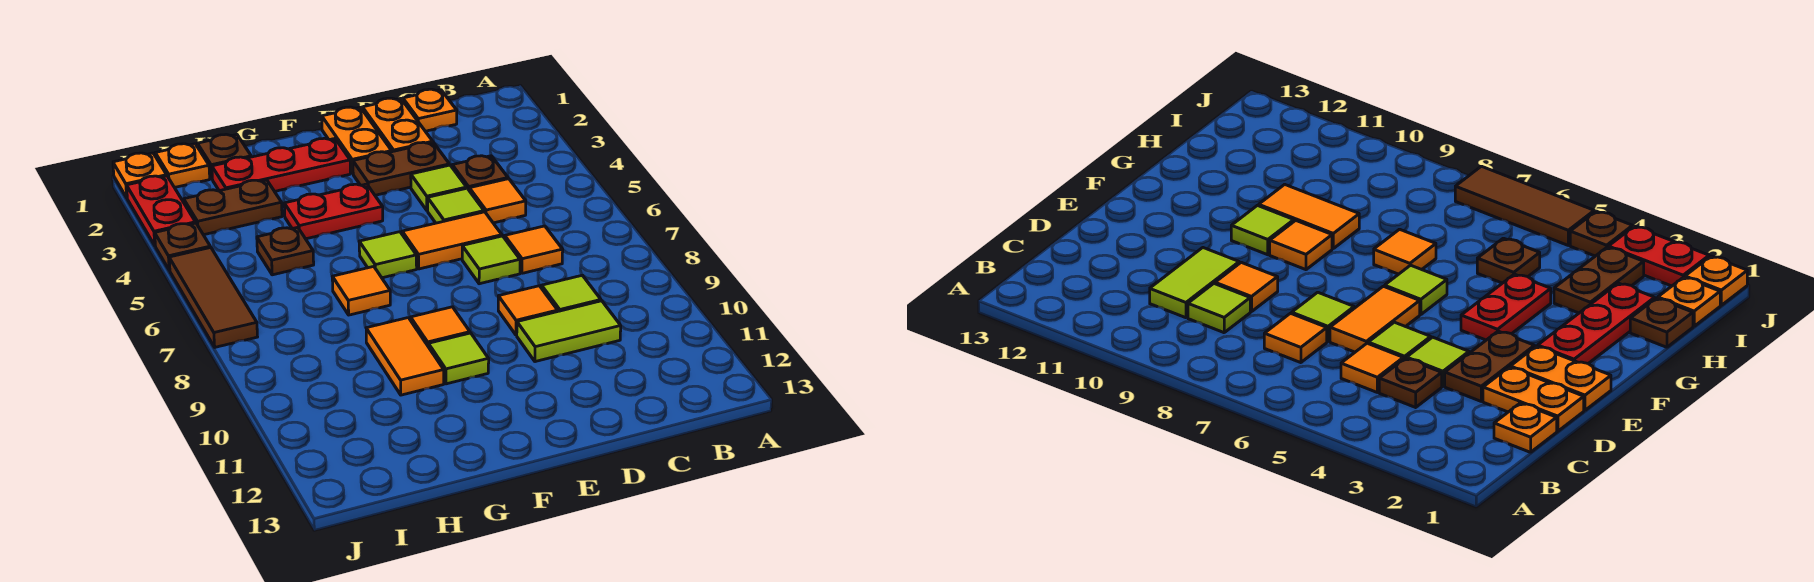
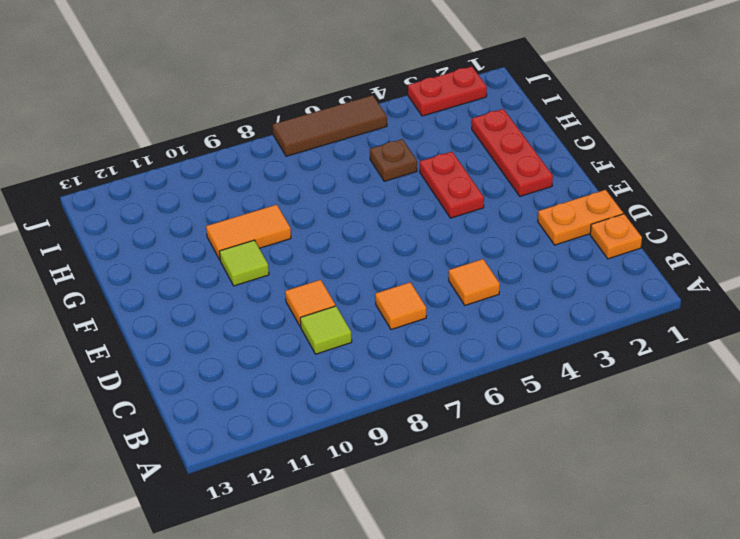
none -> brown 1x1 plate [452,156,508,190]
none -> lime 1x2 tile [517,301,621,362]
none -> brown 1x2 plate [353,142,449,195]

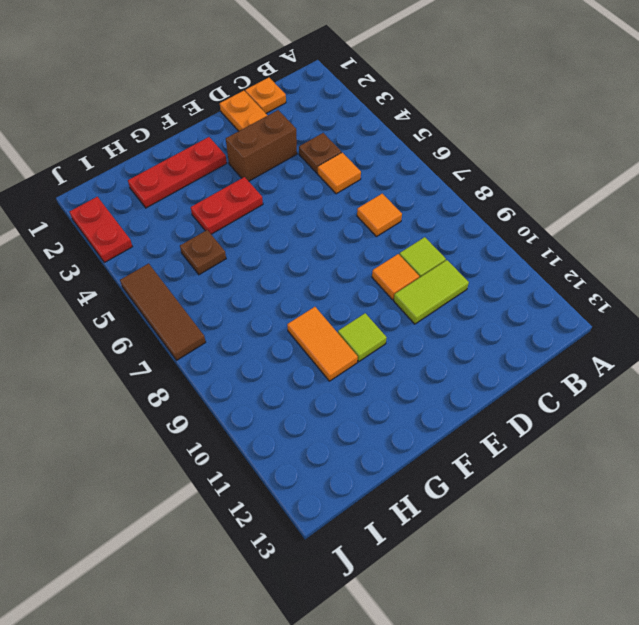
brown 1x2 brick [226,110,297,181] -> brown 1x2 plate [353,142,449,195]
none -> lime 1x1 tile [411,165,467,211]
none -> lime 1x1 tile [428,188,484,223]
none -> orange 1x2 tile [402,212,502,269]

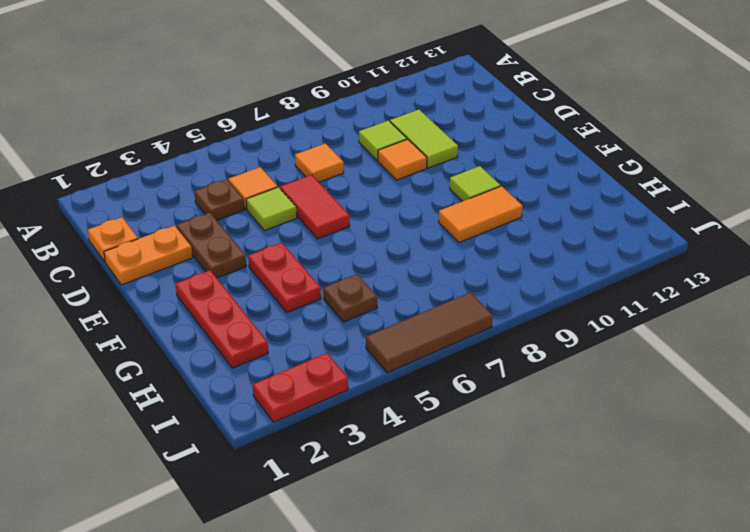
red 1x2 tile [280,175,350,239] -> orange 1x2 tile [402,212,502,269]
none -> lime 1x1 tile [411,165,467,211]
none -> lime 1x1 tile [462,236,520,284]
none -> orange 1x2 plate [322,107,392,174]

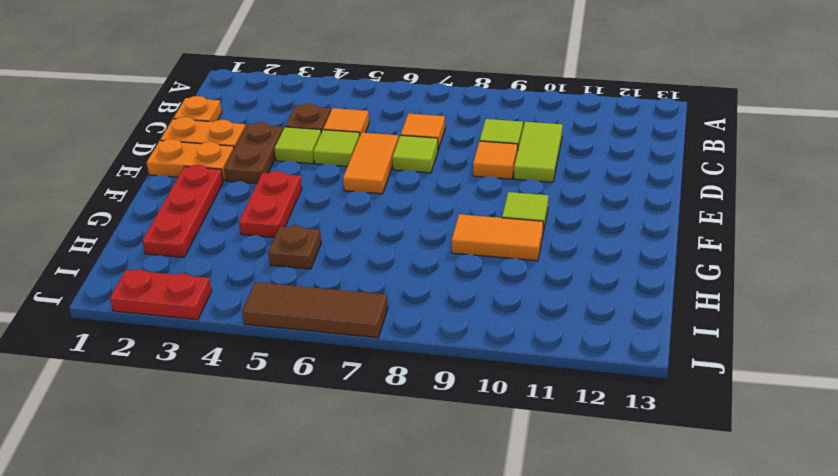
none -> lime 1x1 tile [359,232,417,278]
none -> orange 1x1 tile [411,307,470,345]
none -> orange 1x1 tile [332,267,390,315]

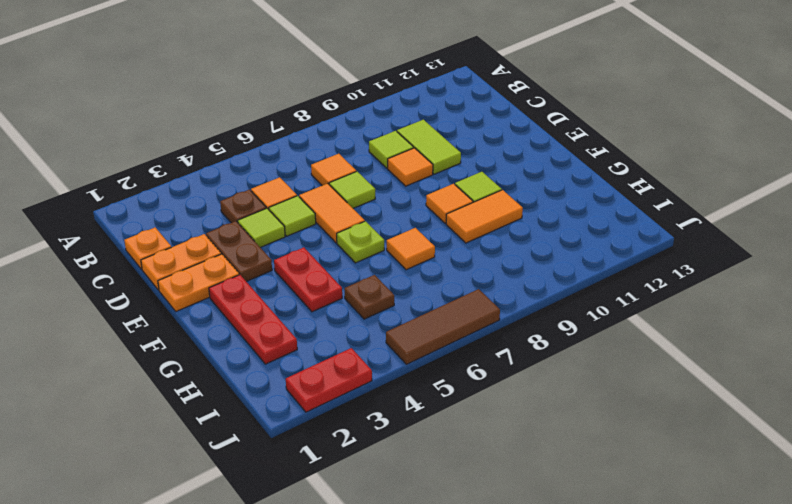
lime 1x1 plate [337,221,384,263] -> lime 1x1 tile [359,232,417,278]
none -> brown 1x1 plate [197,134,251,178]
none -> brown 1x2 plate [184,180,282,235]
none -> orange 1x1 plate [155,144,210,187]

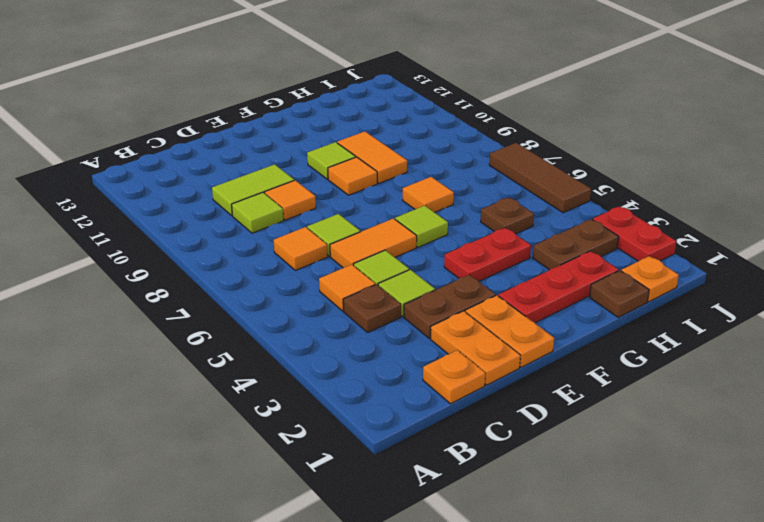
none -> orange 1x1 plate [113,153,167,197]
none -> brown 1x1 plate [155,223,210,270]

